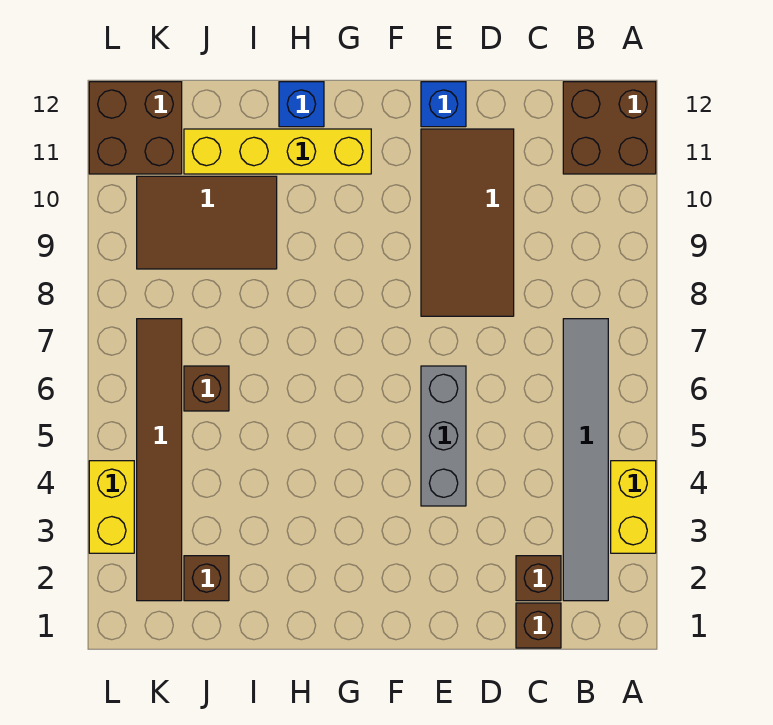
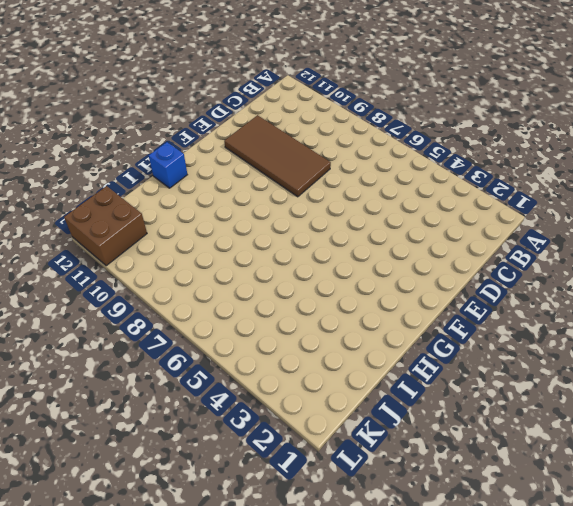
none -> yellow 1x2 brick [611,461,656,553]
none -> brown 2x2 brick [563,82,656,174]
none -> grey 1x6 tile [563,319,608,601]

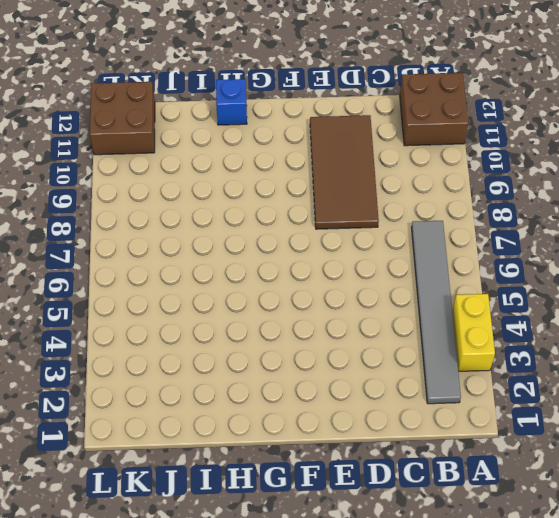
none -> brown 1x1 brick [516,603,561,648]
none -> brown 1x1 brick [516,556,561,601]
none -> grey 1x3 brick [421,366,466,506]

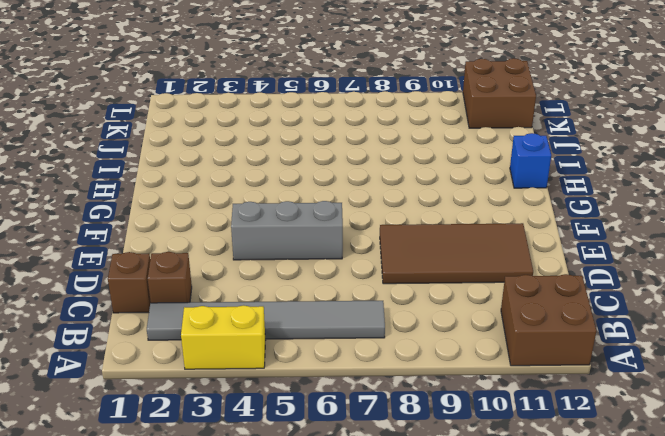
none -> blue 1x1 brick [421,82,466,127]
none -> yellow 1x4 brick [184,129,371,174]
none -> brown 2x3 tile [137,176,277,269]

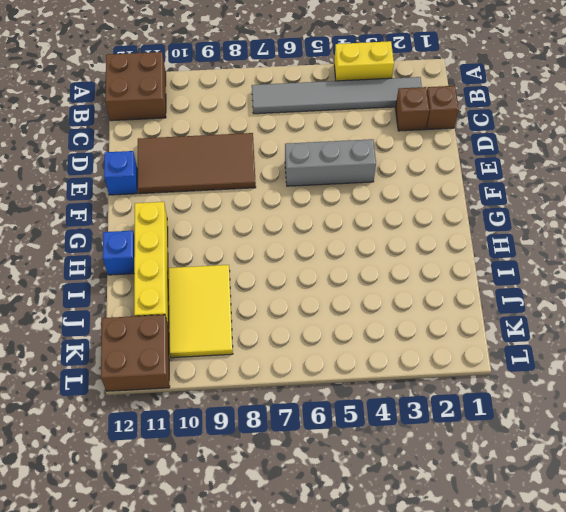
yellow 2x3 tile [168,265,233,358] -> brown 2x3 tile [137,176,277,269]
none -> brown 1x1 brick [184,556,229,601]
none -> brown 1x1 brick [184,366,229,411]
none -> brown 1x6 tile [137,319,182,601]

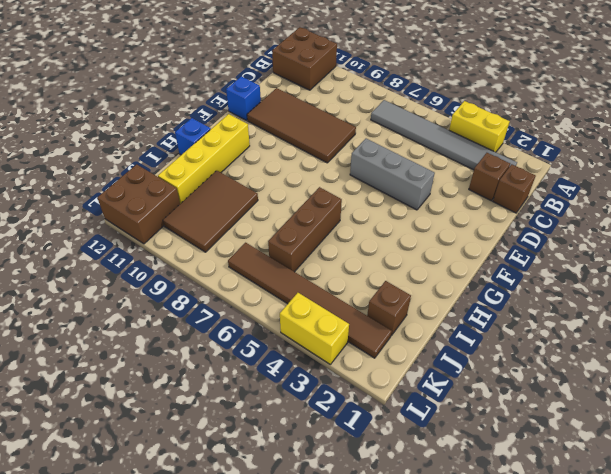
brown 1x3 brick [268,187,342,272] -> brown 1x1 brick [184,366,229,411]

